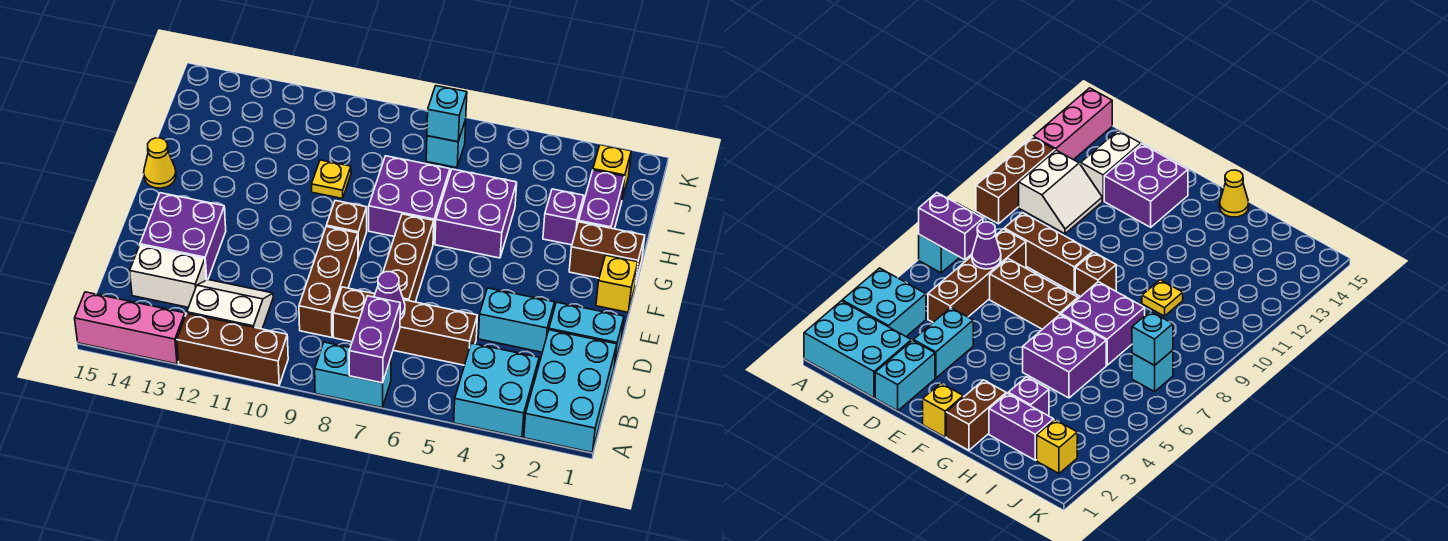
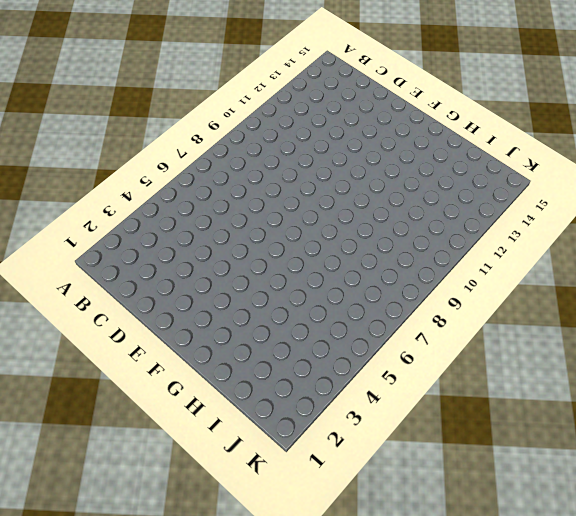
none -> cyan 2x3 brick [524,330,617,452]
none -> cyan 2x2 brick [454,343,539,437]
none -> cyan 1x2 brick [315,342,391,408]

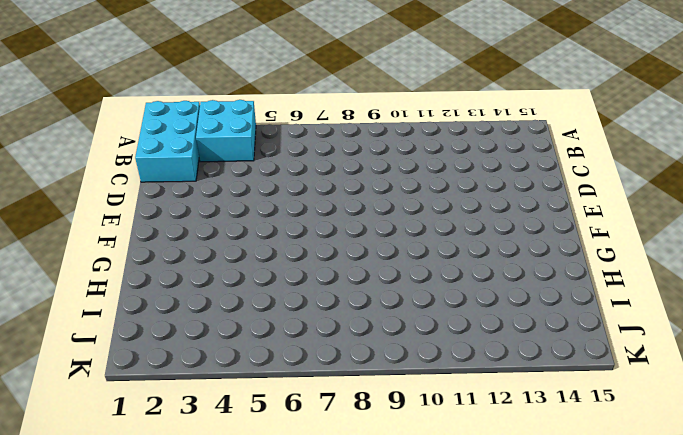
none -> cyan 1x2 brick [315,342,391,408]
none -> brown 1x3 brick [177,313,288,386]
none -> pink 1x3 brick [75,292,185,364]

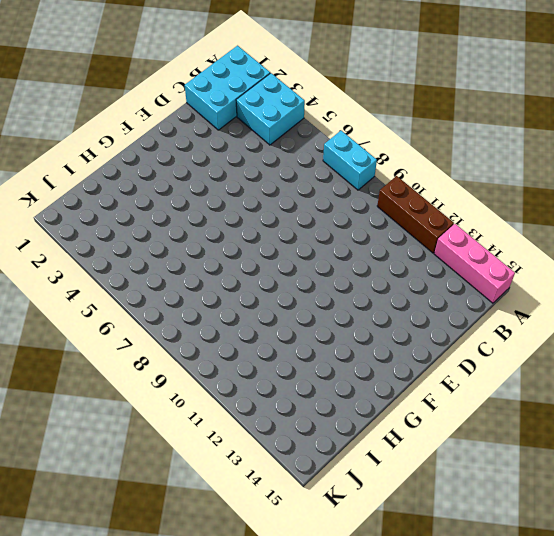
none -> white 2x2 slope [187,280,273,329]
none -> brown 1x4 brick [333,287,478,365]
none -> brown 1x3 brick [299,227,358,338]

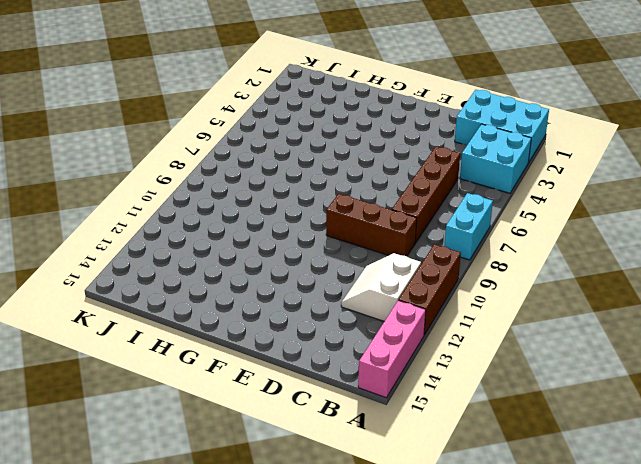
none -> white 1x2 brick [130,245,206,307]
none -> cyan 1x2 brick [549,302,624,366]
none -> cyan 1x2 brick [478,288,554,352]

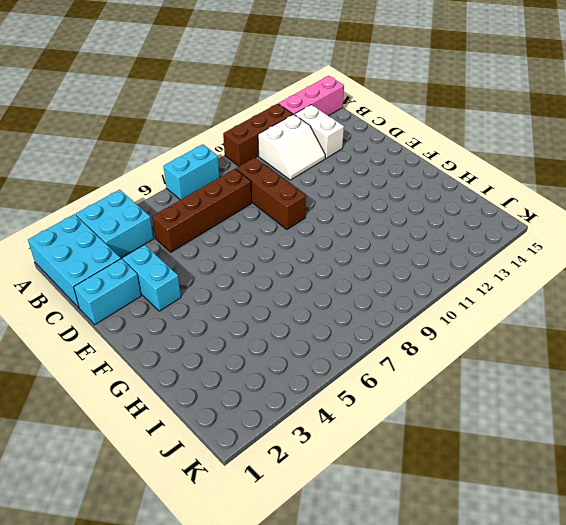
white 1x2 brick [294,105,344,158] -> white 1x2 brick turned to [130,245,206,307]
cyan 1x2 brick [122,245,181,311] -> cyan 1x2 brick turned to [478,288,554,352]
none -> brown 1x3 brick [383,214,434,302]
none -> purple 2x2 brick [140,193,226,280]
none -> yellow 1x1 brick [596,255,638,312]

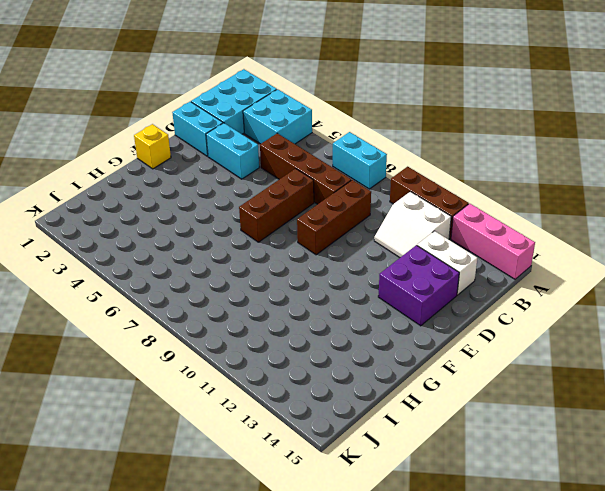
none -> brown 1x1 brick [326,201,367,257]
none -> brown 1x2 brick [569,222,645,284]
none -> purple 2x2 brick [435,169,517,258]

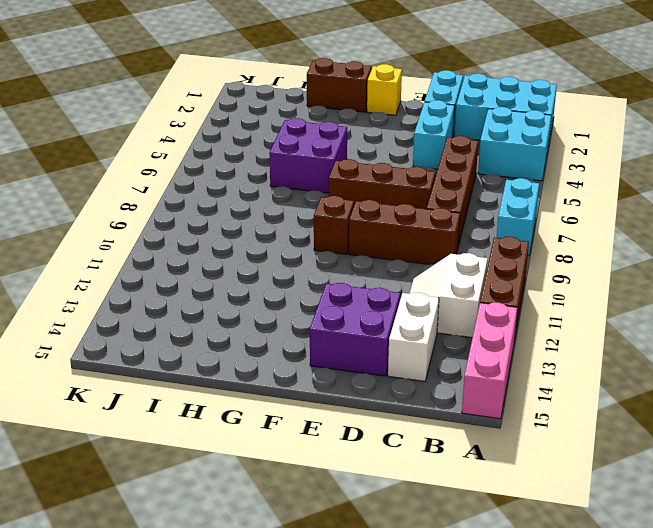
brown 1x2 brick [307,58,372,112] -> brown 1x2 brick turned to [569,222,645,284]
none -> purple 2x2 brick [369,156,450,244]
none -> yellow 1x1 cone [144,138,176,188]
none -> purple 1x2 brick [579,170,625,229]

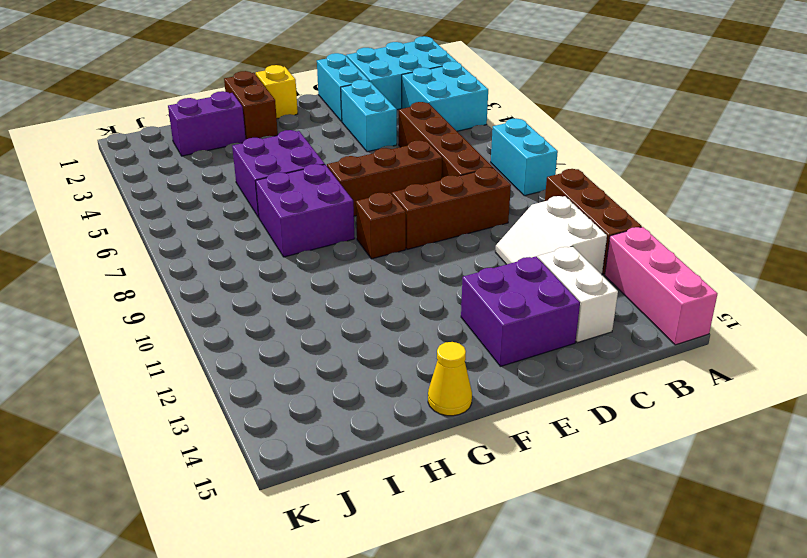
none -> purple 1x1 brick [543,189,584,245]
none -> yellow 1x1 plate [311,160,351,199]
none -> yellow 1x1 brick [593,145,631,199]

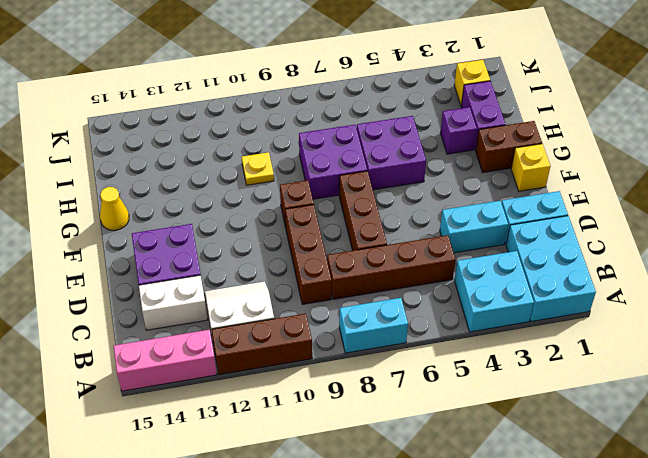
none -> cyan 1x1 brick [426,120,466,168]
none -> purple 1x2 brick [349,296,400,383]
none -> purple 1x1 cone [374,272,405,319]

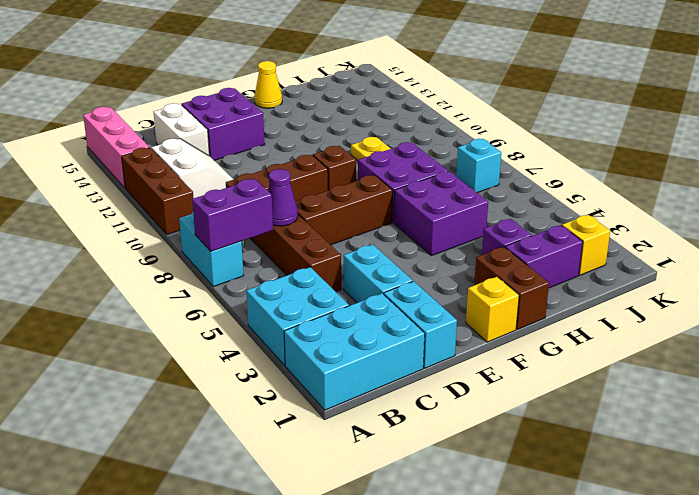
none -> cyan 1x1 brick [427,86,467,142]

